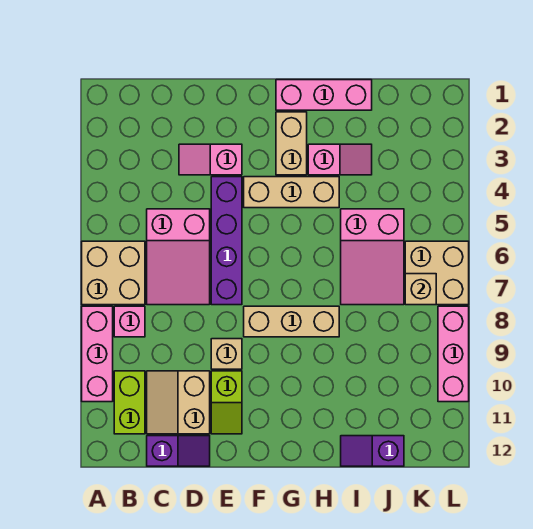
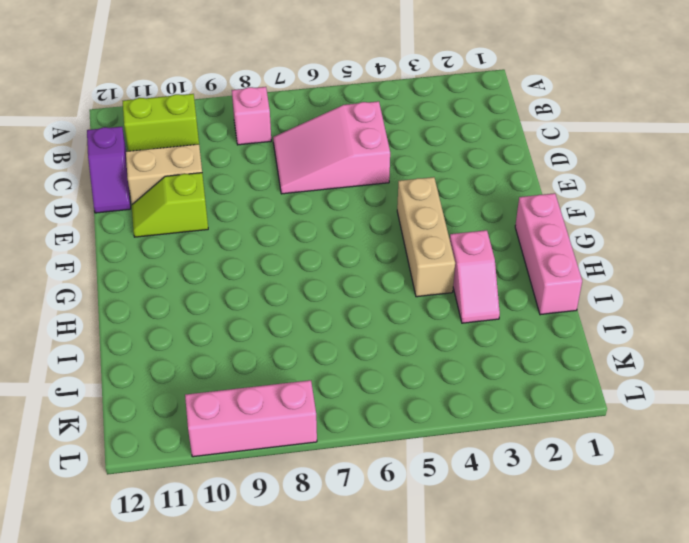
none -> tan 2x2 brick [82,241,145,305]
none -> pink 1x3 brick [82,306,113,402]
none -> pink 1x2 slope [179,144,242,175]

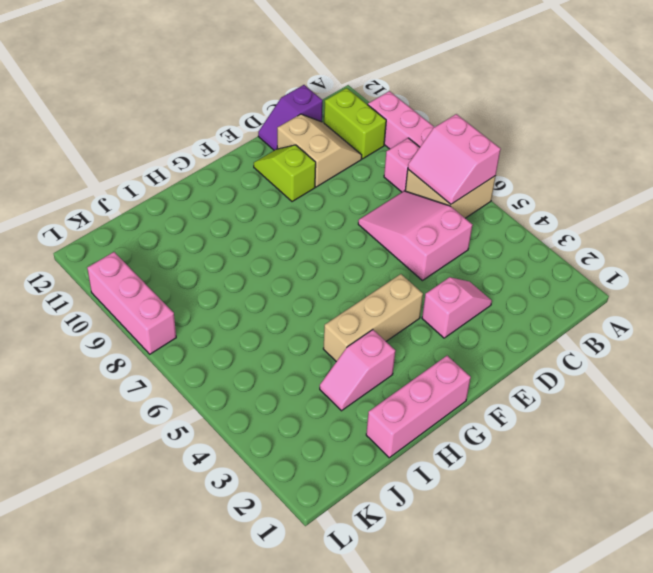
pink 2x2 slope [408,114,501,204] -> none
none -> purple 1x4 brick [211,177,242,305]
none -> tan 1x1 brick [211,339,242,369]
none -> tan 1x3 brick [244,306,339,337]

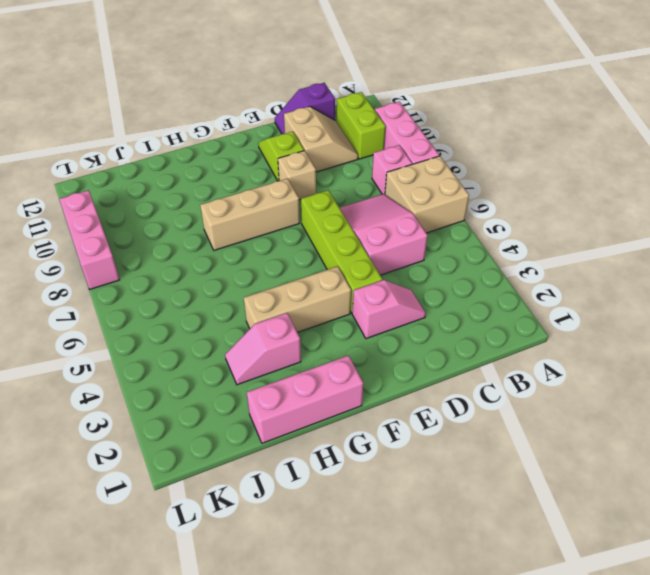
lime 1x4 brick [301,190,382,313] -> purple 1x4 brick [211,177,242,305]
none -> tan 1x2 brick [276,112,307,175]
none -> pink 2x3 slope [341,209,404,305]
none -> purple 1x2 slope [341,436,404,466]

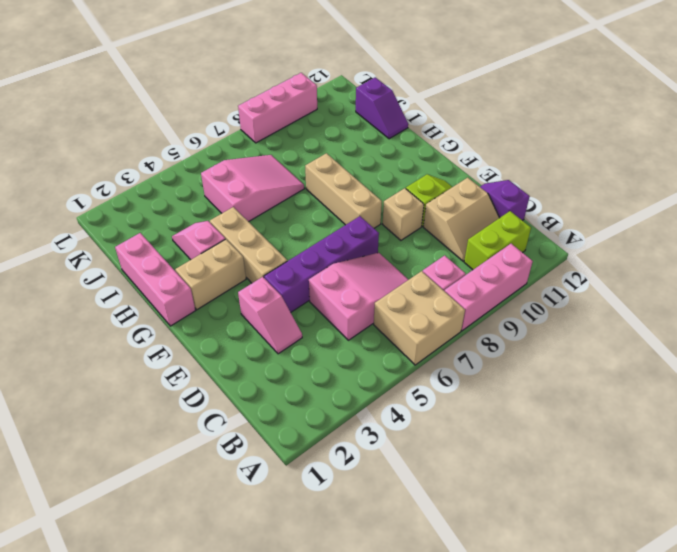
none -> tan 2x2 brick [405,241,469,305]
none -> tan 1x1 brick [405,274,436,305]

